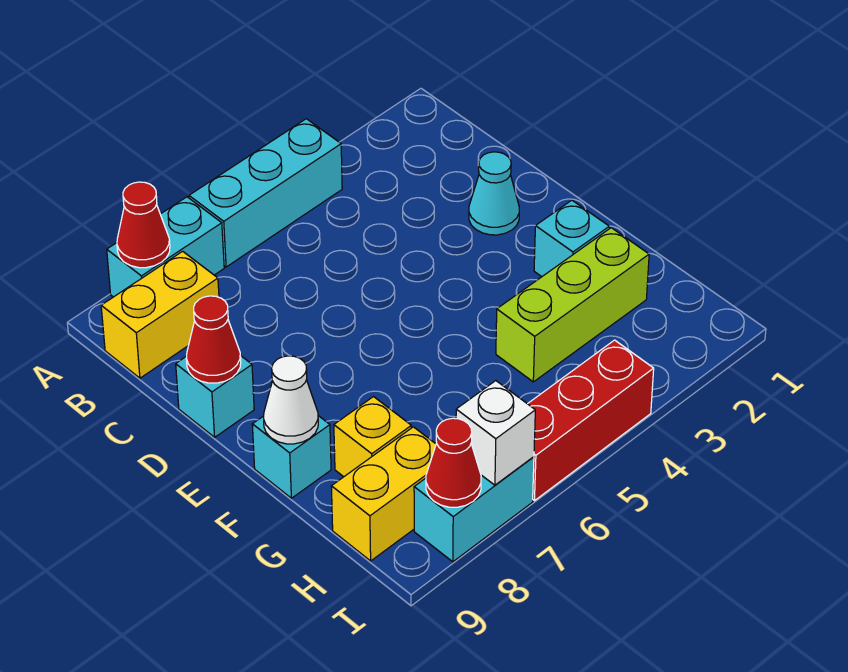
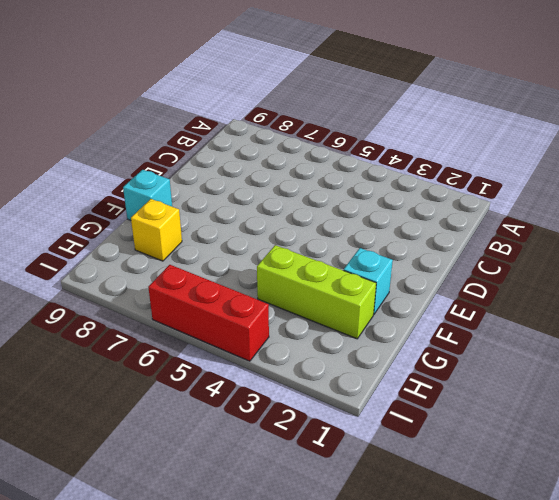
none -> cyan 1x3 brick [189,119,342,267]
none -> cyan 1x2 brick [107,197,224,297]
none -> yellow 1x2 brick [101,251,219,378]

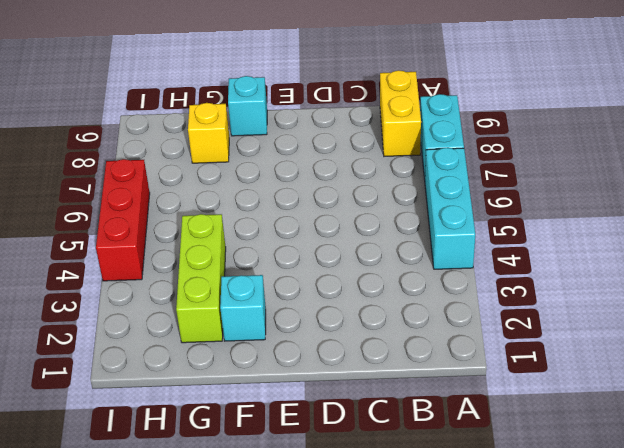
none -> cyan 1x1 cone [469,152,519,235]
none -> cyan 1x1 brick [176,355,254,437]
none -> yellow 1x2 brick [331,427,436,561]

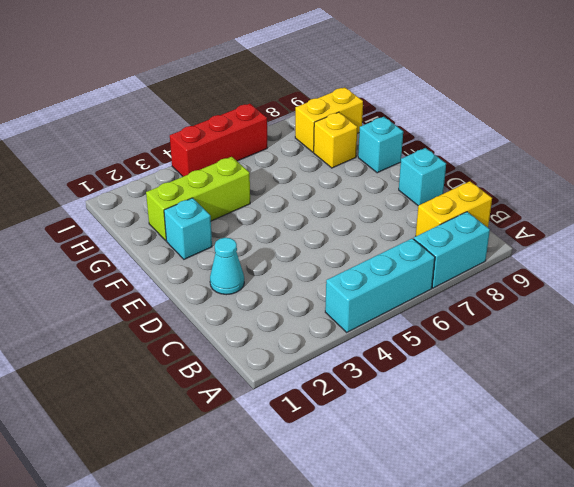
none -> cyan 1x2 brick [414,457,534,562]
none -> red 1x1 cone [117,182,170,268]
none -> red 1x1 cone [186,296,241,383]

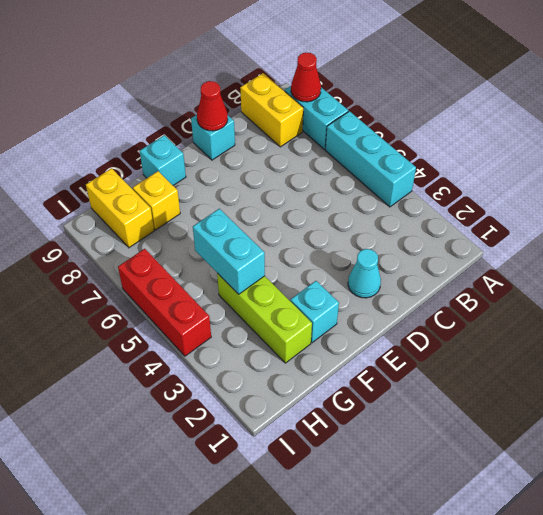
cyan 1x2 brick [193,209,265,294] -> cyan 1x2 brick moved to [414,457,534,562]
none -> white 1x1 cone [264,356,318,444]
none -> white 1x1 brick [456,381,535,485]
none -> red 1x1 cone [426,418,481,507]

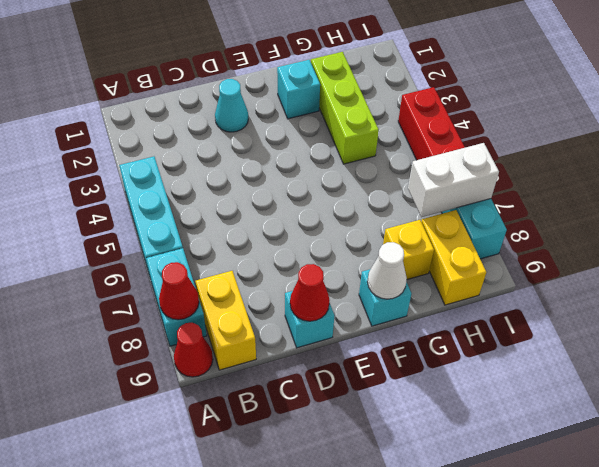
red 1x1 cone [174,323,213,377] -> red 1x1 cone moved to [426,418,481,507]
white 1x2 brick [408,143,499,217] -> white 1x1 brick [456,381,535,485]

